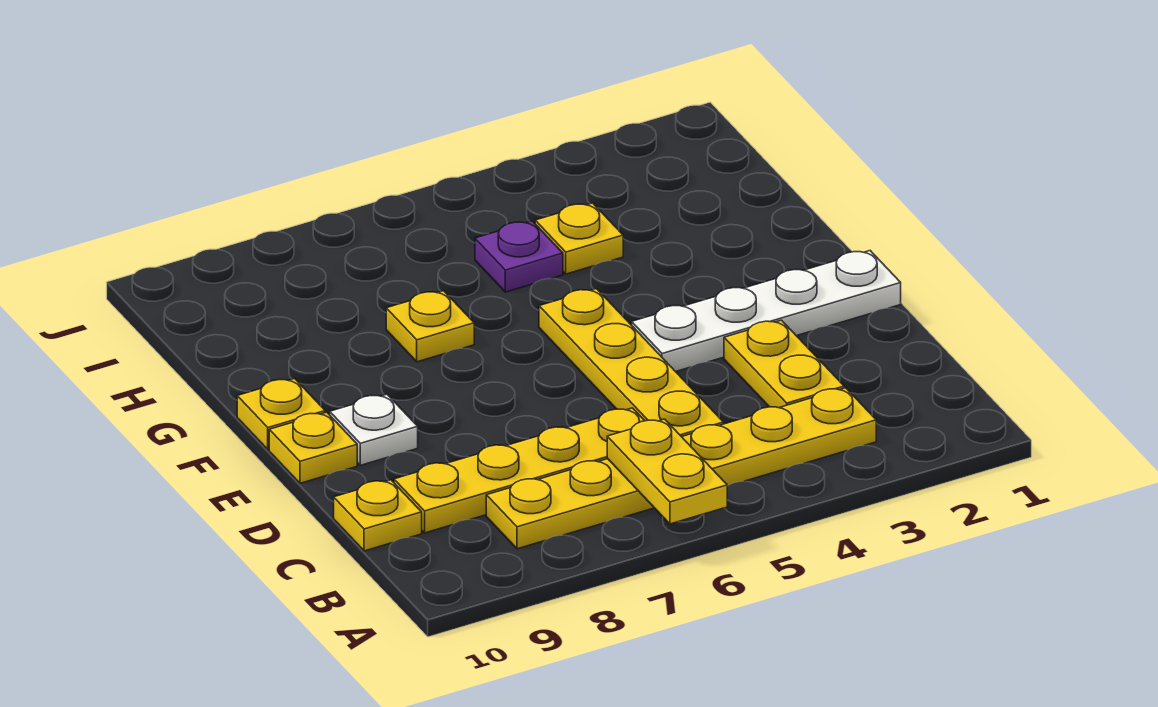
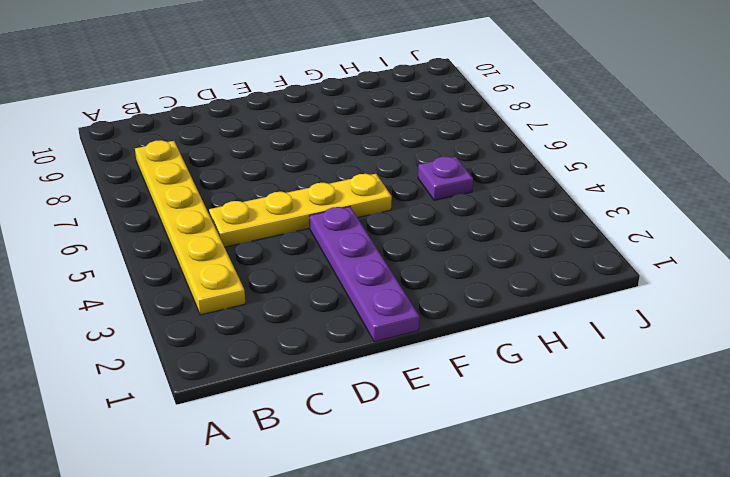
purple 1x4 plate [310,207,419,342] -> white 1x4 plate [632,251,901,372]
none -> yellow 1x2 plate [724,320,844,408]
none -> yellow 1x4 plate [394,408,645,533]
none -> yellow 1x1 plate [334,480,422,551]

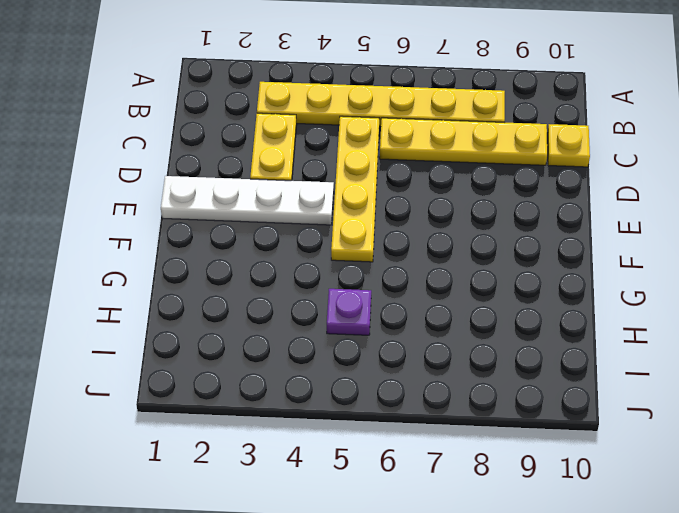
none -> white 1x1 plate [330,394,418,465]
none -> yellow 1x1 plate [269,412,357,483]
none -> yellow 1x1 plate [237,379,325,450]

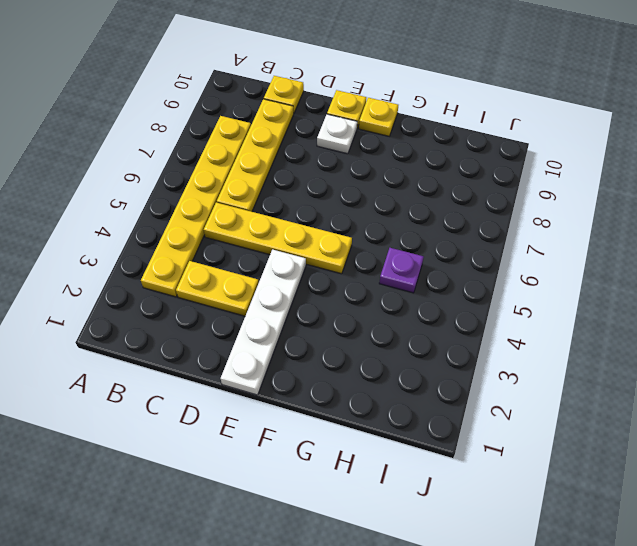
none -> yellow 1x1 plate [386,291,474,362]
none -> yellow 1x1 plate [535,203,623,274]
none -> yellow 1x2 plate [607,419,727,524]

